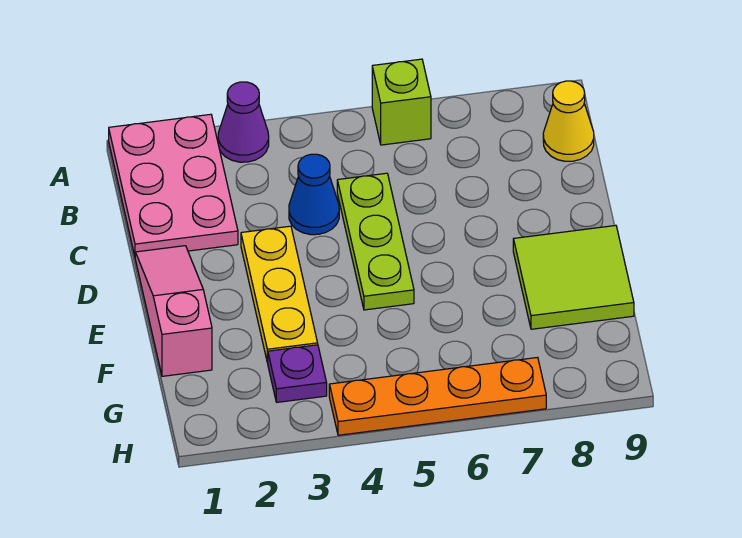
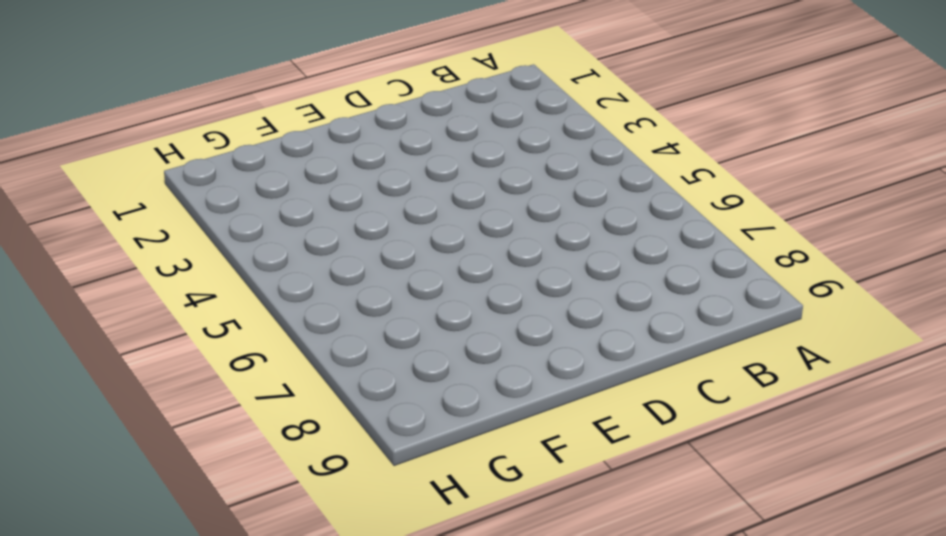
none -> pink 2x3 plate [109,114,238,255]
none -> purple 1x1 cone [218,82,269,162]

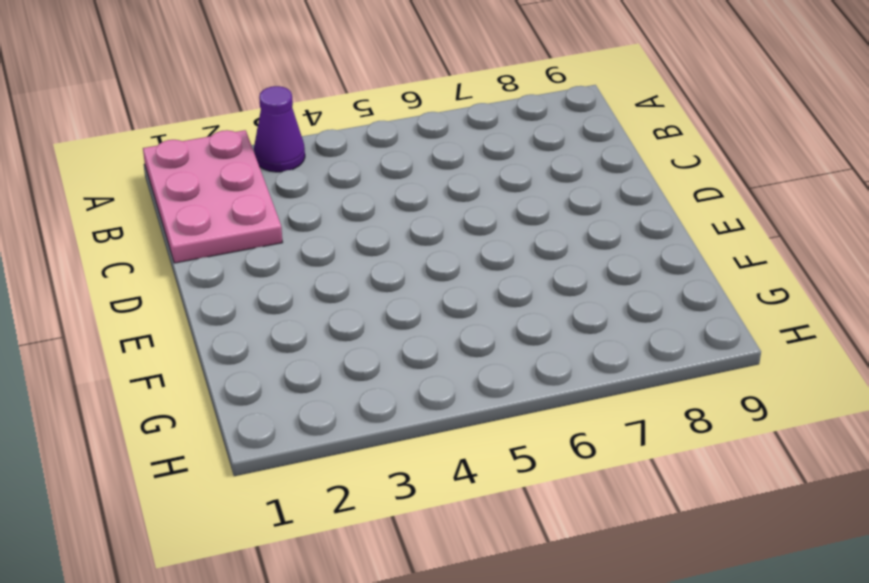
none -> lime 1x1 brick [372,59,431,145]
none -> yellow 1x1 cone [543,81,594,161]

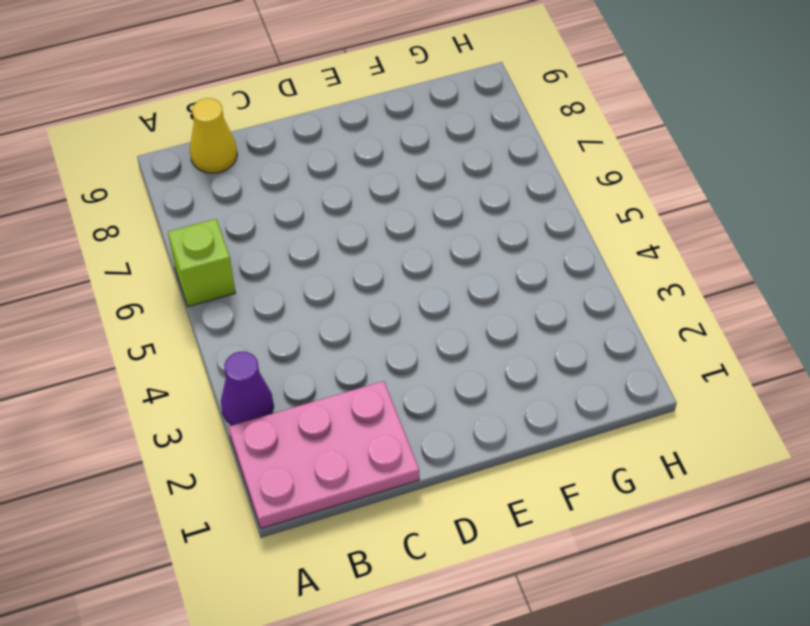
none -> blue 1x1 cone [289,154,339,235]
none -> lime 1x3 plate [337,173,414,310]

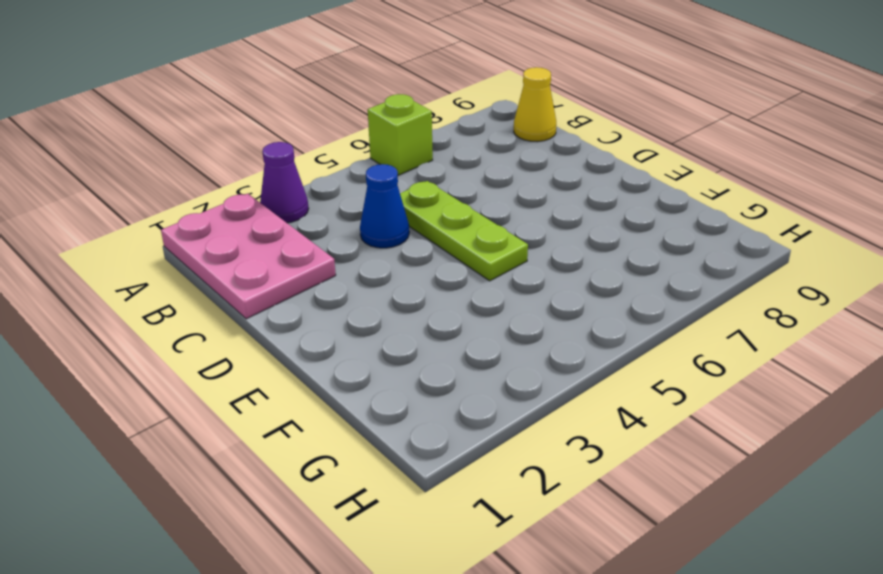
none -> pink 1x3 slope [135,246,212,376]
none -> yellow 1x3 plate [241,226,318,363]

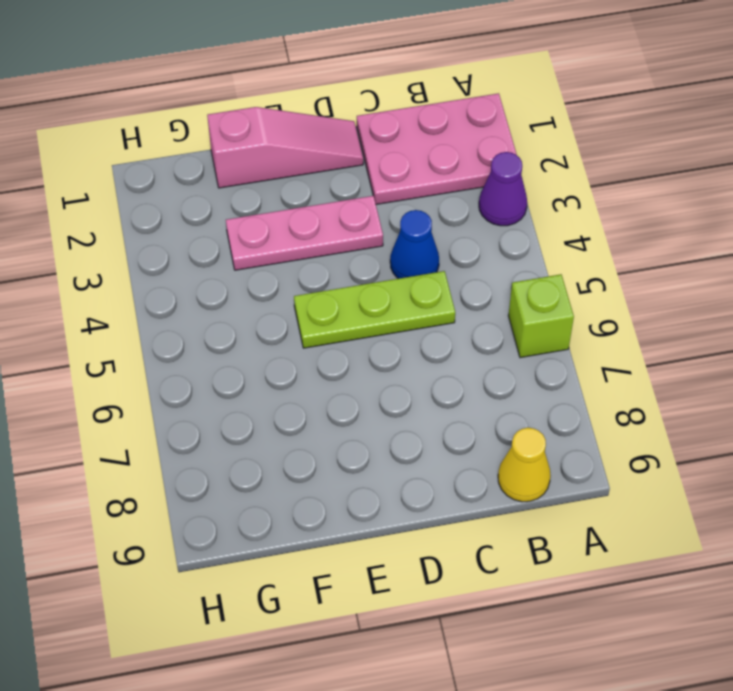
pink 1x3 plate [226,196,383,270] -> yellow 1x3 plate [241,226,318,363]
none -> lime 2x2 tile [513,225,634,329]
none -> purple 1x1 plate [268,345,327,402]

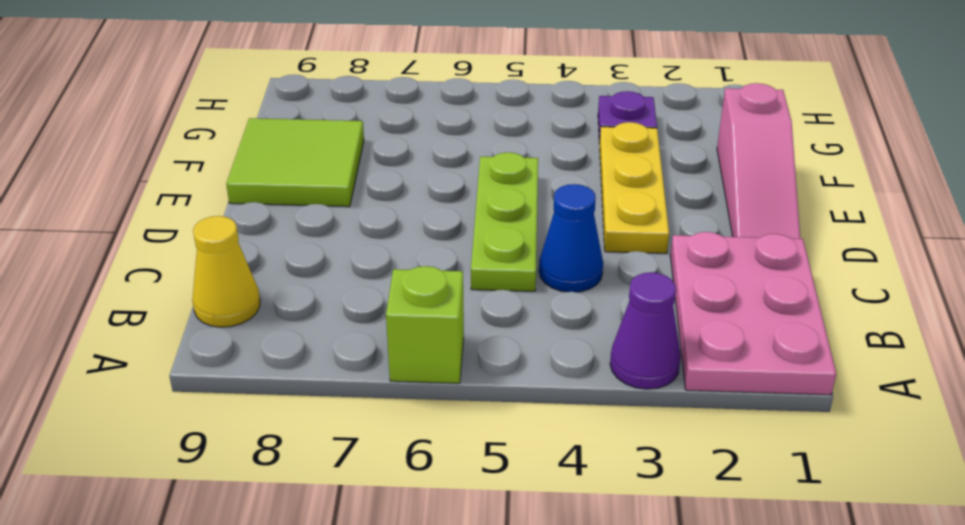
none -> orange 1x4 plate [329,357,546,435]

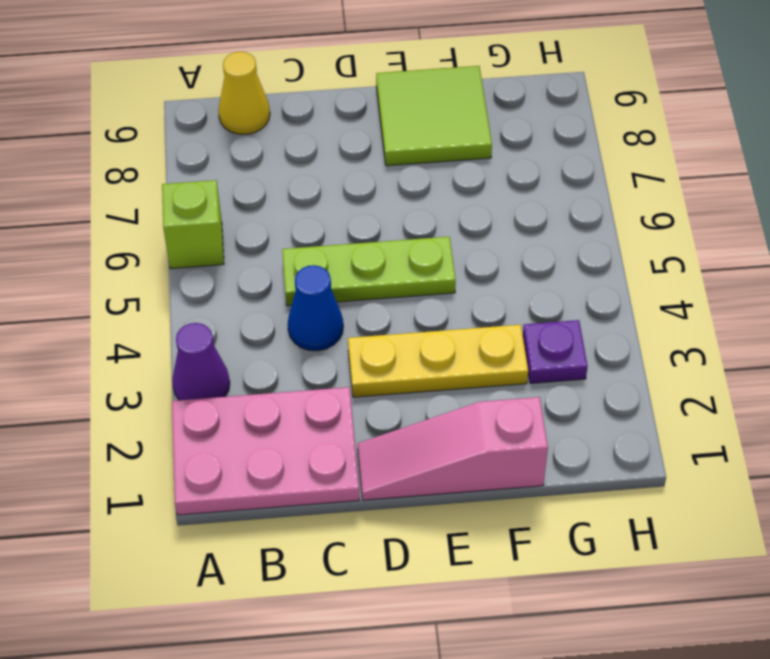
none -> orange 1x4 plate [329,357,546,435]

